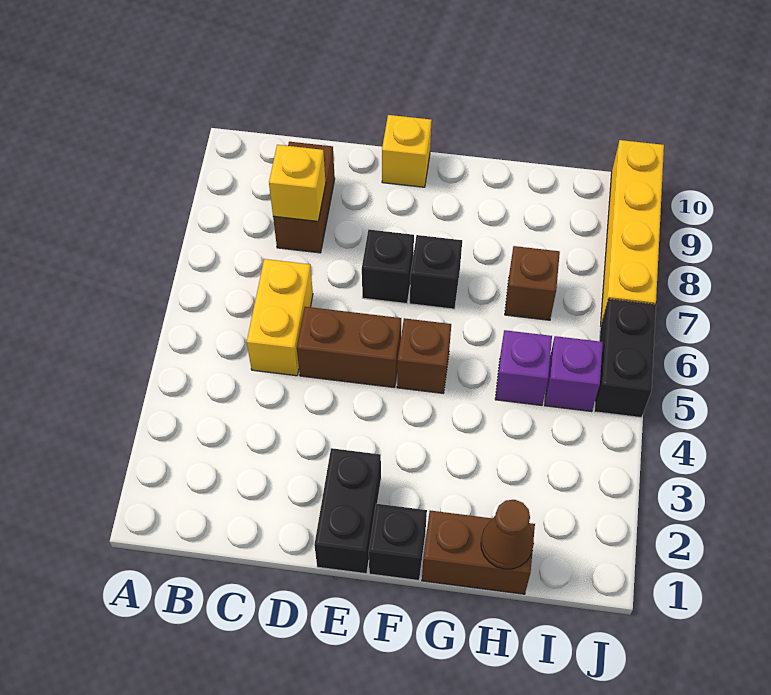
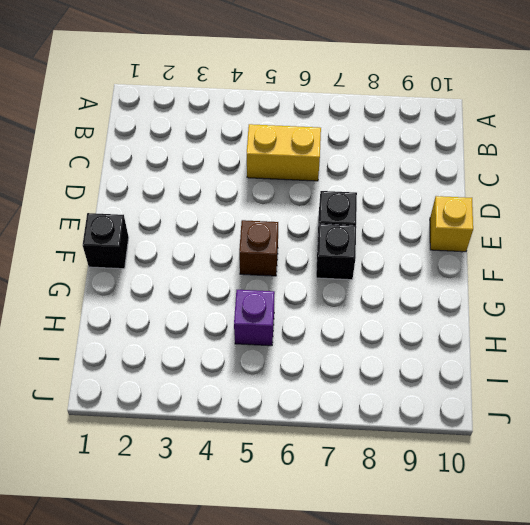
none -> brown 1x2 brick [273,142,335,253]
none -> brown 1x2 brick [297,307,401,388]
none -> black 1x2 brick [314,448,381,574]

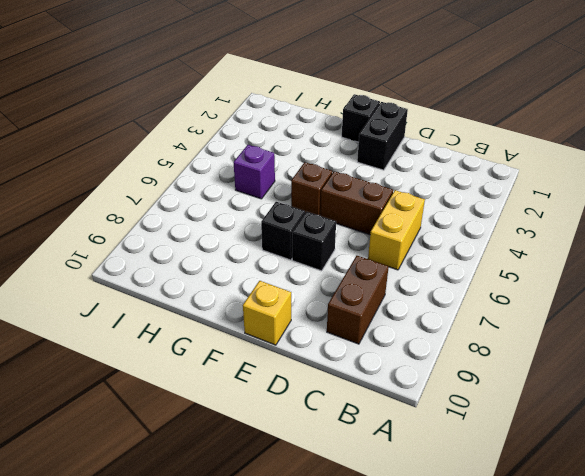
none -> brown 1x2 brick [422,511,535,594]
none -> brown 1x1 brick [505,246,560,320]
none -> purple 1x1 brick [545,336,603,412]

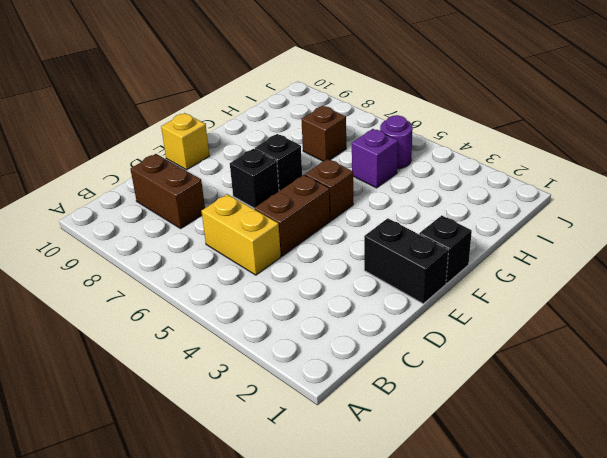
purple 1x1 round brick [380,115,413,169] -> purple 1x1 brick [545,336,603,412]
none -> brown 1x2 brick [422,511,535,594]
none -> black 1x2 brick [594,299,656,418]
none -> yellow 1x4 brick [601,140,664,324]

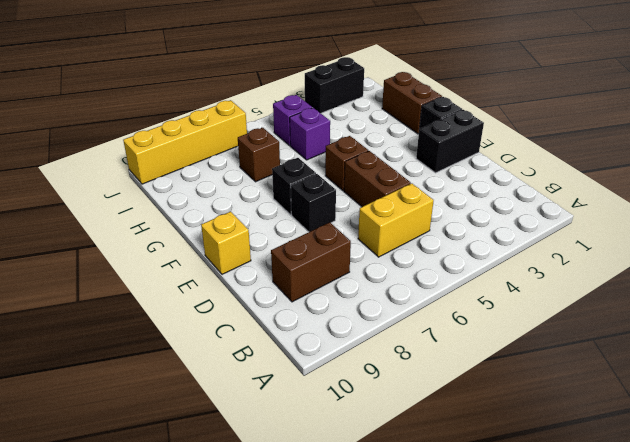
black 1x2 brick [305,57,364,113] -> black 1x2 brick moved to [594,299,656,418]
none -> yellow 1x1 brick [269,145,326,221]
none -> brown 1x1 cone [481,500,534,569]

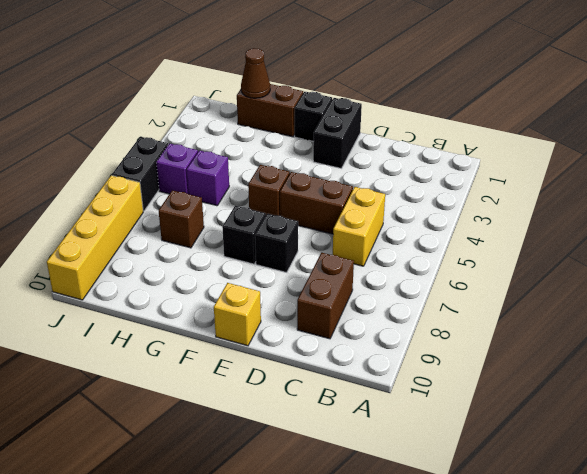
none -> yellow 1x1 brick [269,145,326,221]

